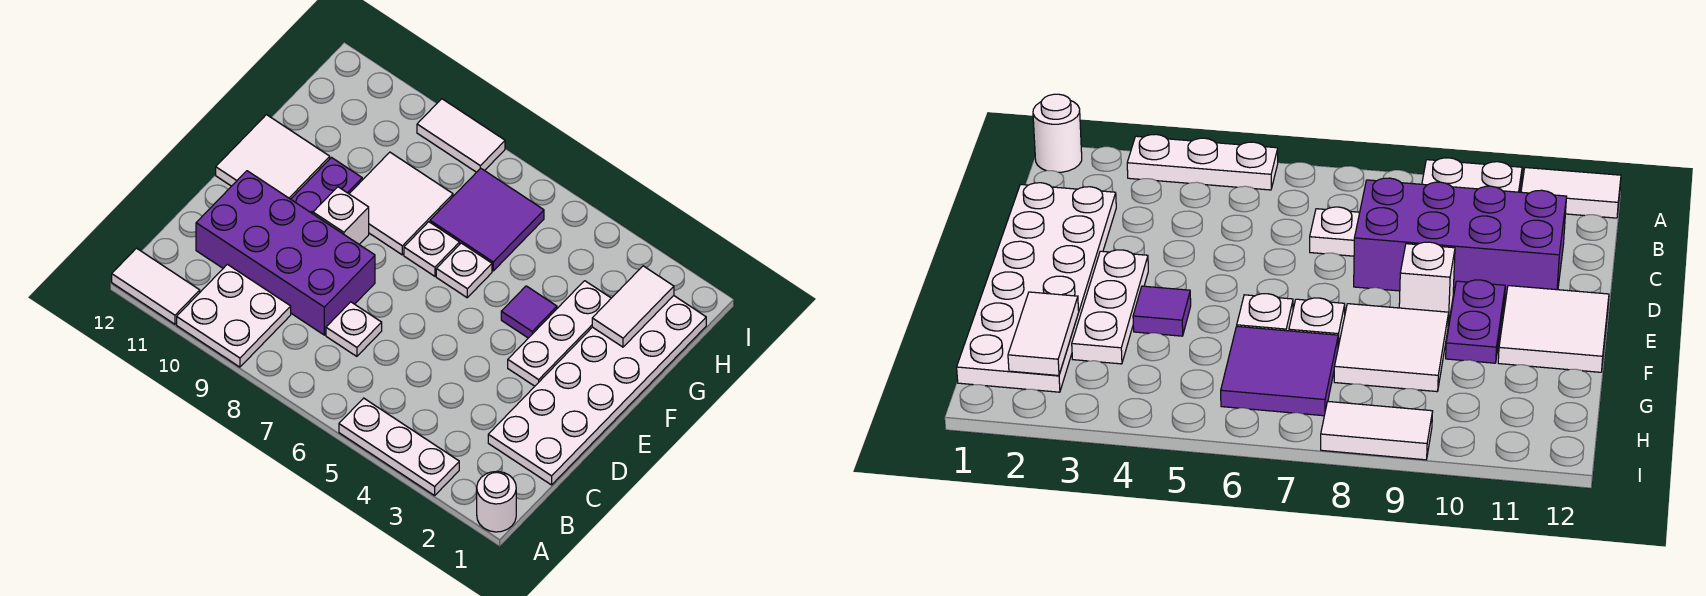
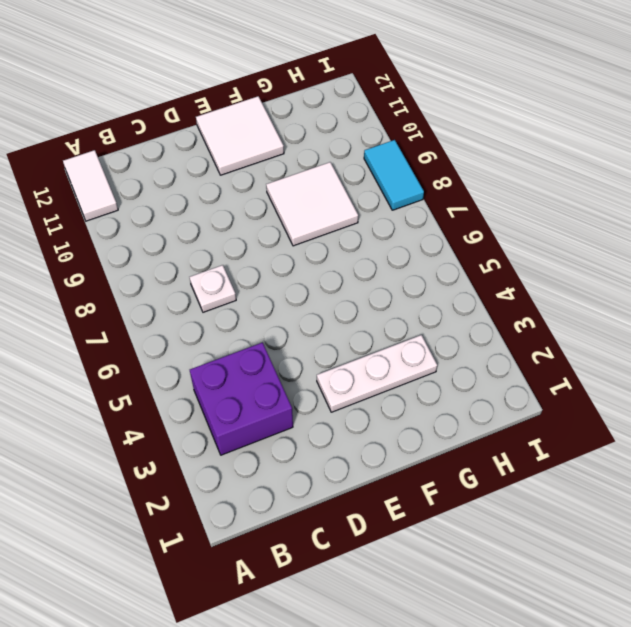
purple 2x2 brick [190,343,293,455] -> none
cyan 1x2 tile [364,140,424,210] -> white 1x2 tile [417,99,505,172]
none -> white 1x1 round brick [477,471,516,532]
none -> white 1x3 plate [339,398,459,495]
none -> white 2x2 plate [177,264,291,367]

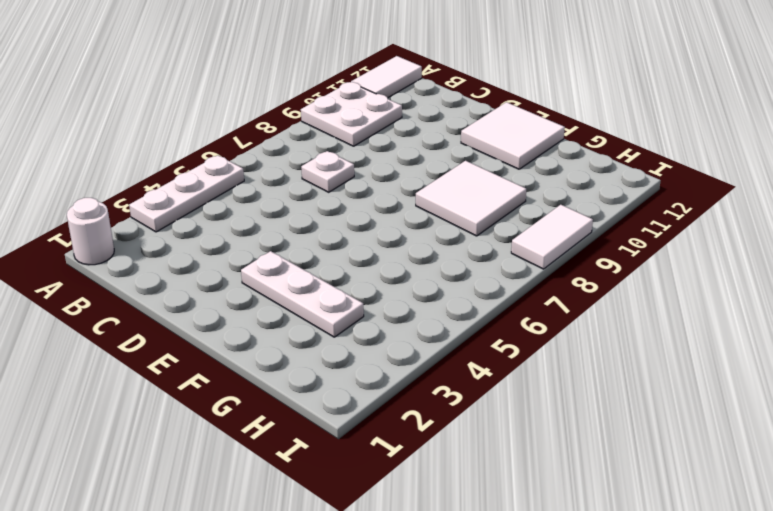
none -> white 2x6 plate [488,296,706,485]
none -> purple 2x4 brick [196,171,375,335]
none -> white 1x1 brick [313,187,369,244]

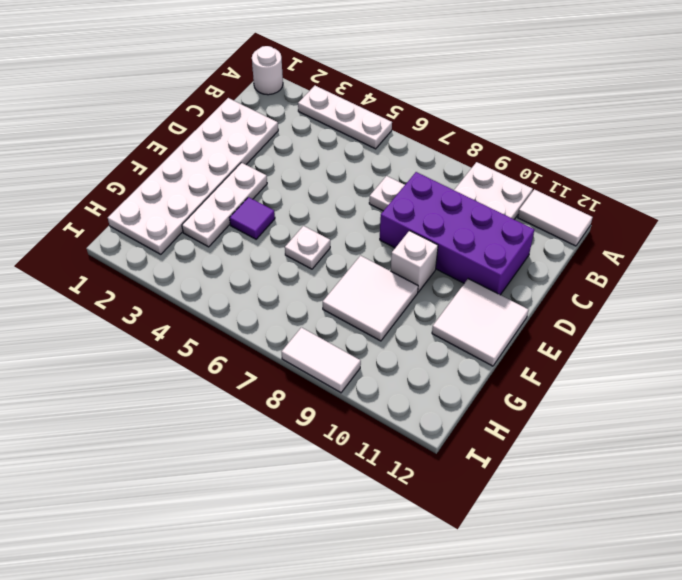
none -> purple 1x2 plate [291,158,362,214]
none -> white 1x1 plate [404,222,460,276]
none -> purple 2x2 tile [430,168,544,271]

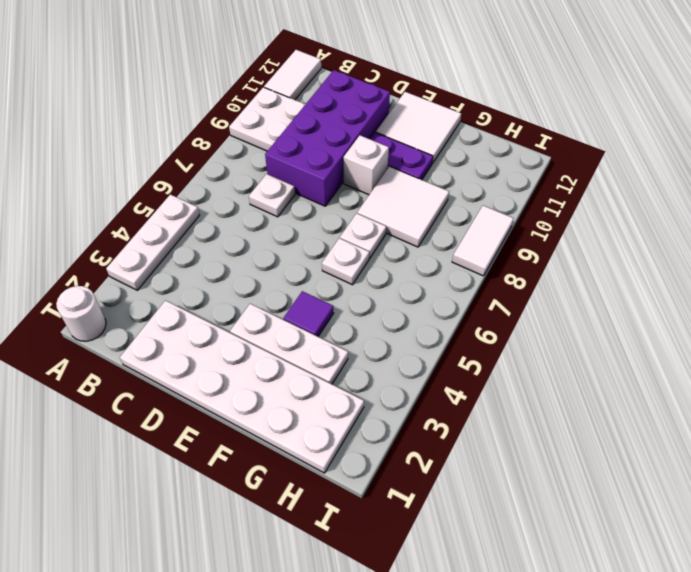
none -> purple 2x2 tile [430,168,544,271]
none -> white 1x2 tile [592,266,674,347]

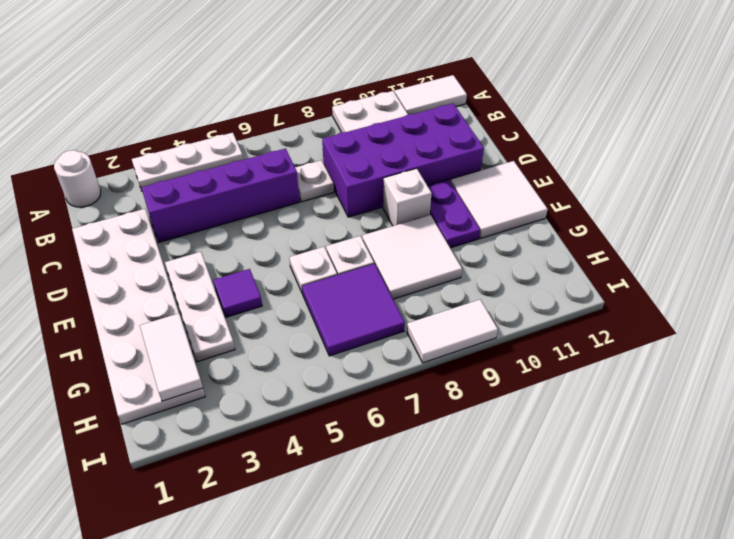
purple 1x4 brick [141,149,300,243] -> none

